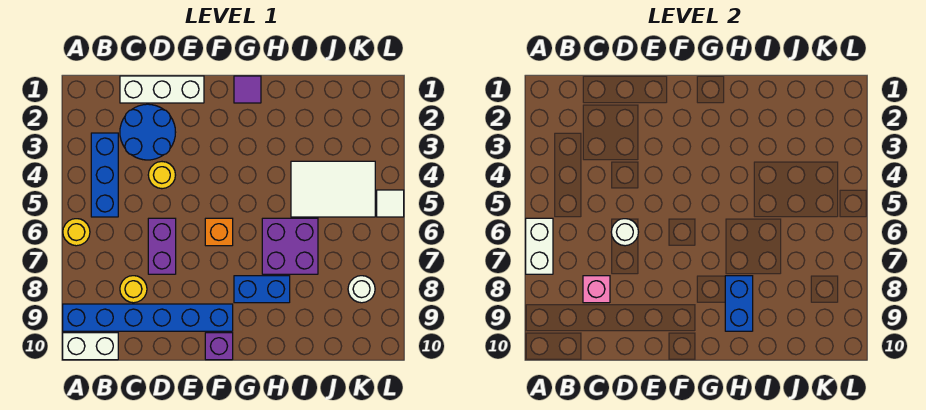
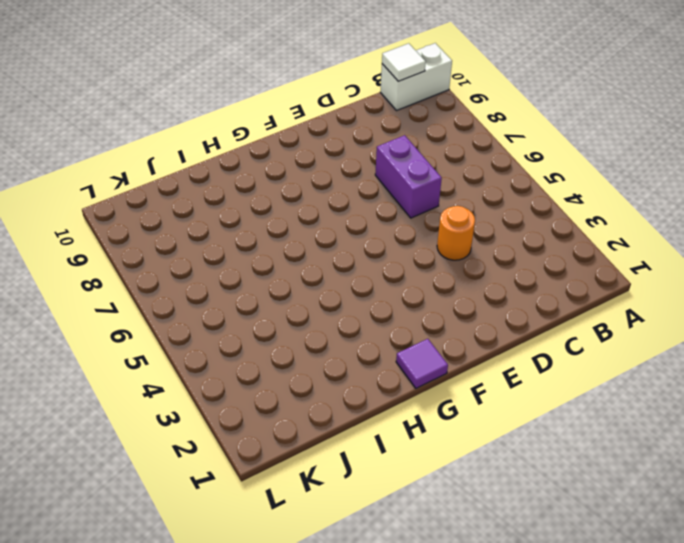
white 1x1 tile [382,43,426,81] -> white 1x1 tile moved to [377,190,404,217]
orange 1x1 round brick [437,206,475,260] -> yellow 1x1 round brick [148,162,175,189]
none -> yellow 1x1 round brick [63,219,90,246]
none -> blue 1x6 brick [63,304,233,331]
none -> blue 1x3 brick [91,133,118,217]

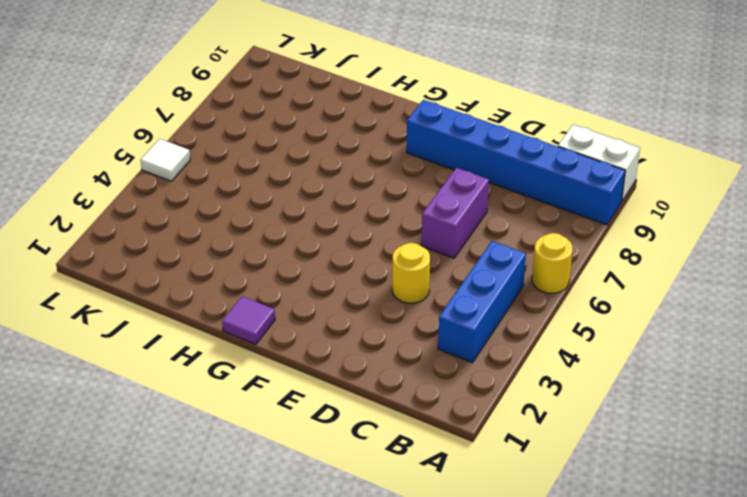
none -> white 1x3 brick [120,76,204,103]
none -> blue 2x2 round brick [120,104,176,160]
none -> yellow 1x1 round brick [120,276,147,303]

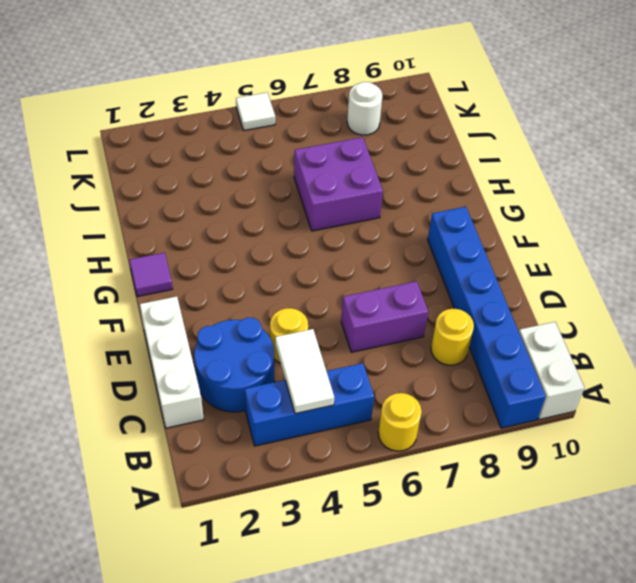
white 1x2 tile [275,329,334,414] -> none
none -> orange 1x1 brick [205,218,233,246]
none -> purple 1x1 brick [205,333,233,360]
none -> blue 1x2 brick [234,276,290,303]

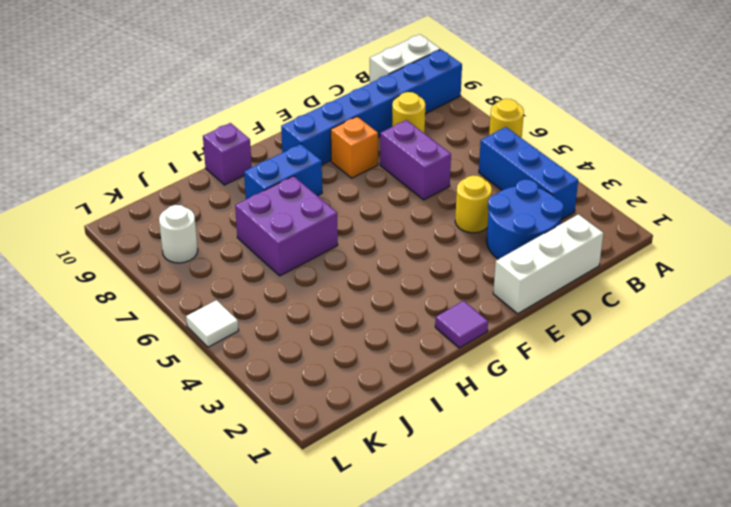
orange 1x1 brick [331,117,378,178] -> orange 1x1 brick moved to [205,218,233,246]
purple 1x1 brick [203,123,252,185] -> purple 1x1 brick moved to [205,333,233,360]
none -> white 2x3 tile [291,161,375,217]
none -> white 1x2 brick [526,218,553,274]
none -> pink 1x1 brick [583,276,610,303]

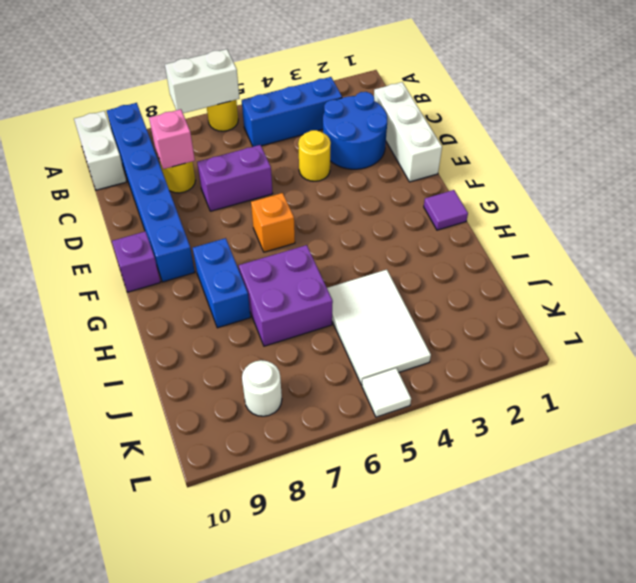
none -> white 1x1 round brick [611,219,638,246]
none -> blue 1x2 brick [725,276,753,331]

